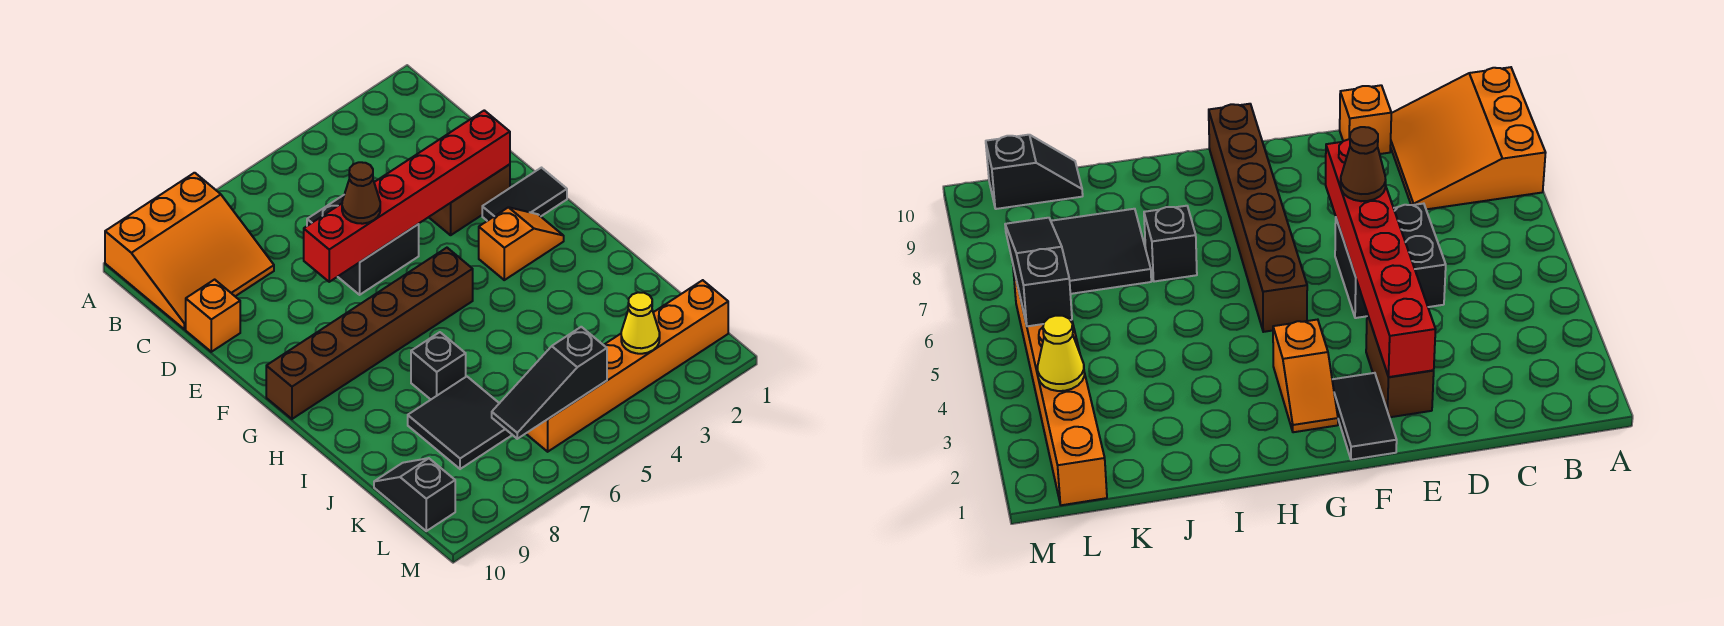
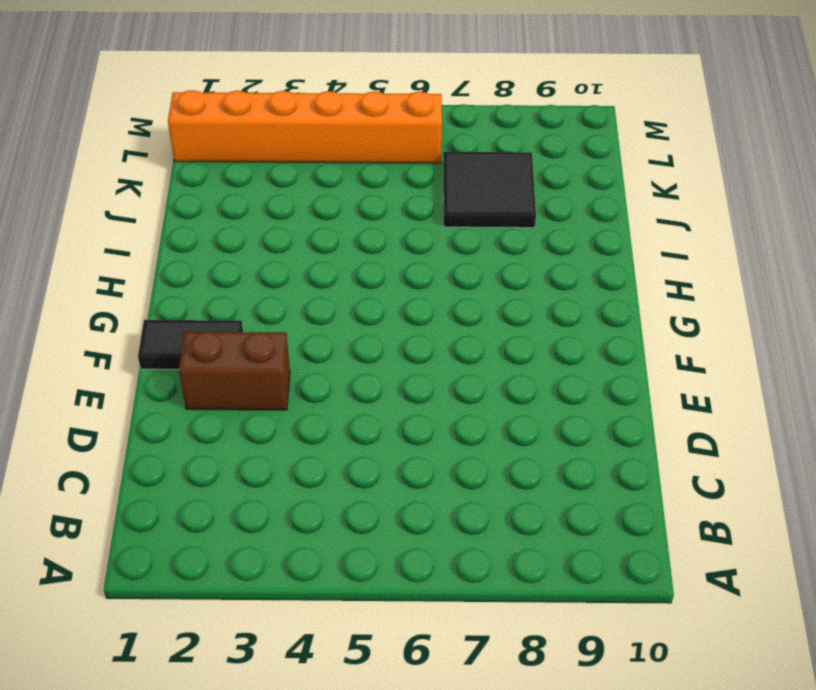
none -> orange 3x3 slope [105,173,274,329]
none -> black 2x2 brick [307,195,419,295]
none -> orange 1x1 brick [186,280,240,352]

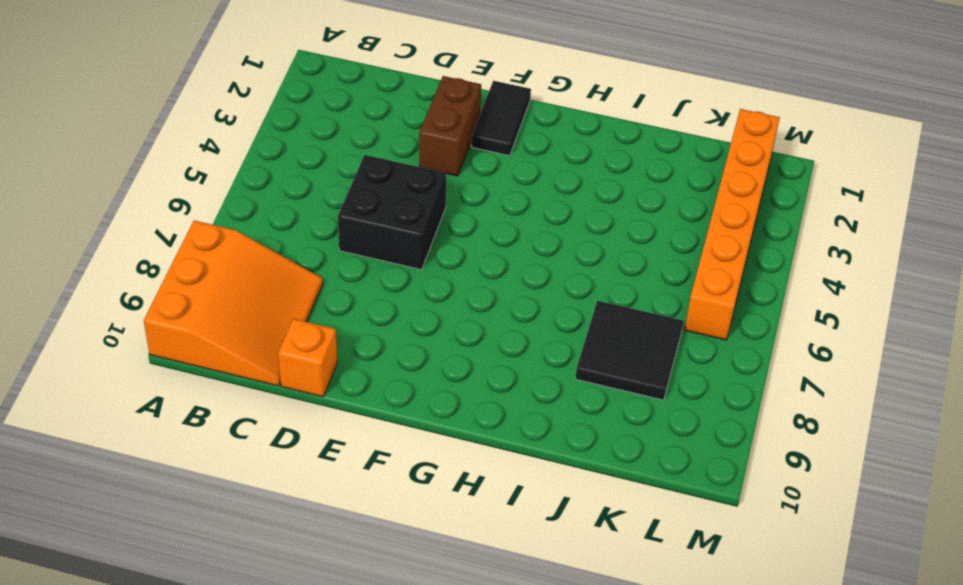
none -> orange 1x2 slope [479,207,564,280]
none -> brown 1x6 brick [266,248,473,419]
none -> black 1x1 brick [411,332,466,399]

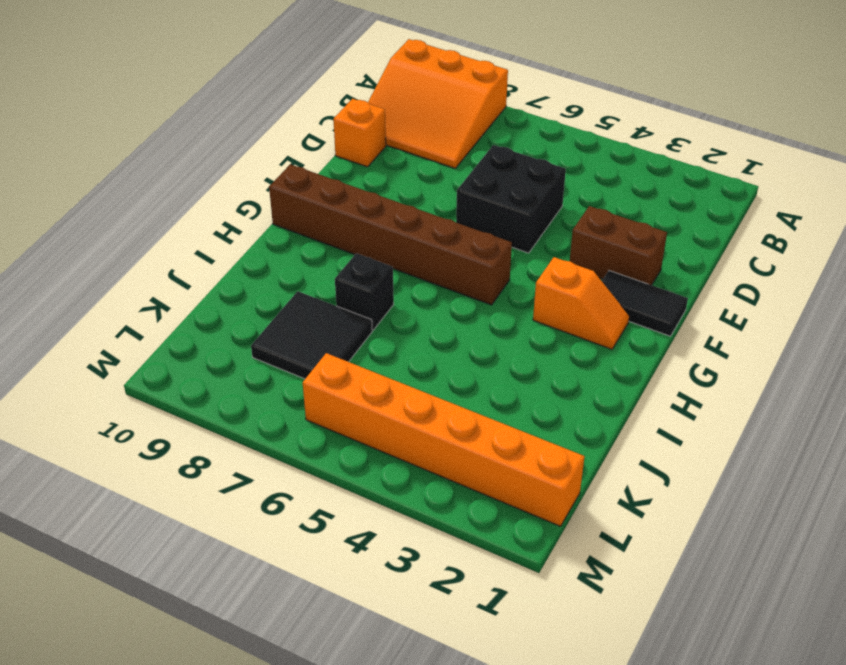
none -> black 1x2 slope [374,458,455,531]
none -> red 1x6 brick [304,110,510,282]
none -> yellow 1x1 cone [621,292,660,354]

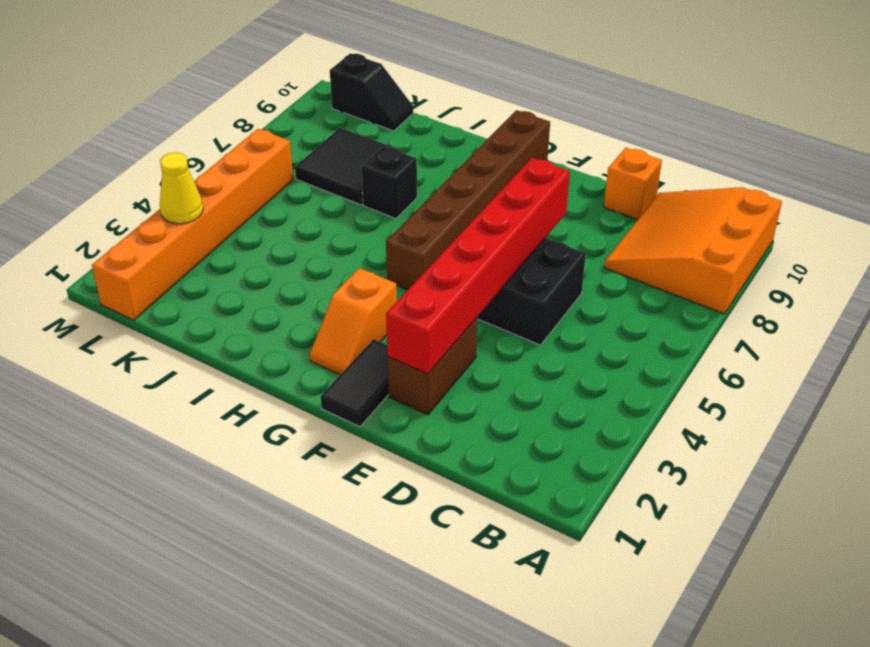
none -> black 1x3 slope [492,327,607,439]
none -> brown 1x1 cone [342,162,380,224]

